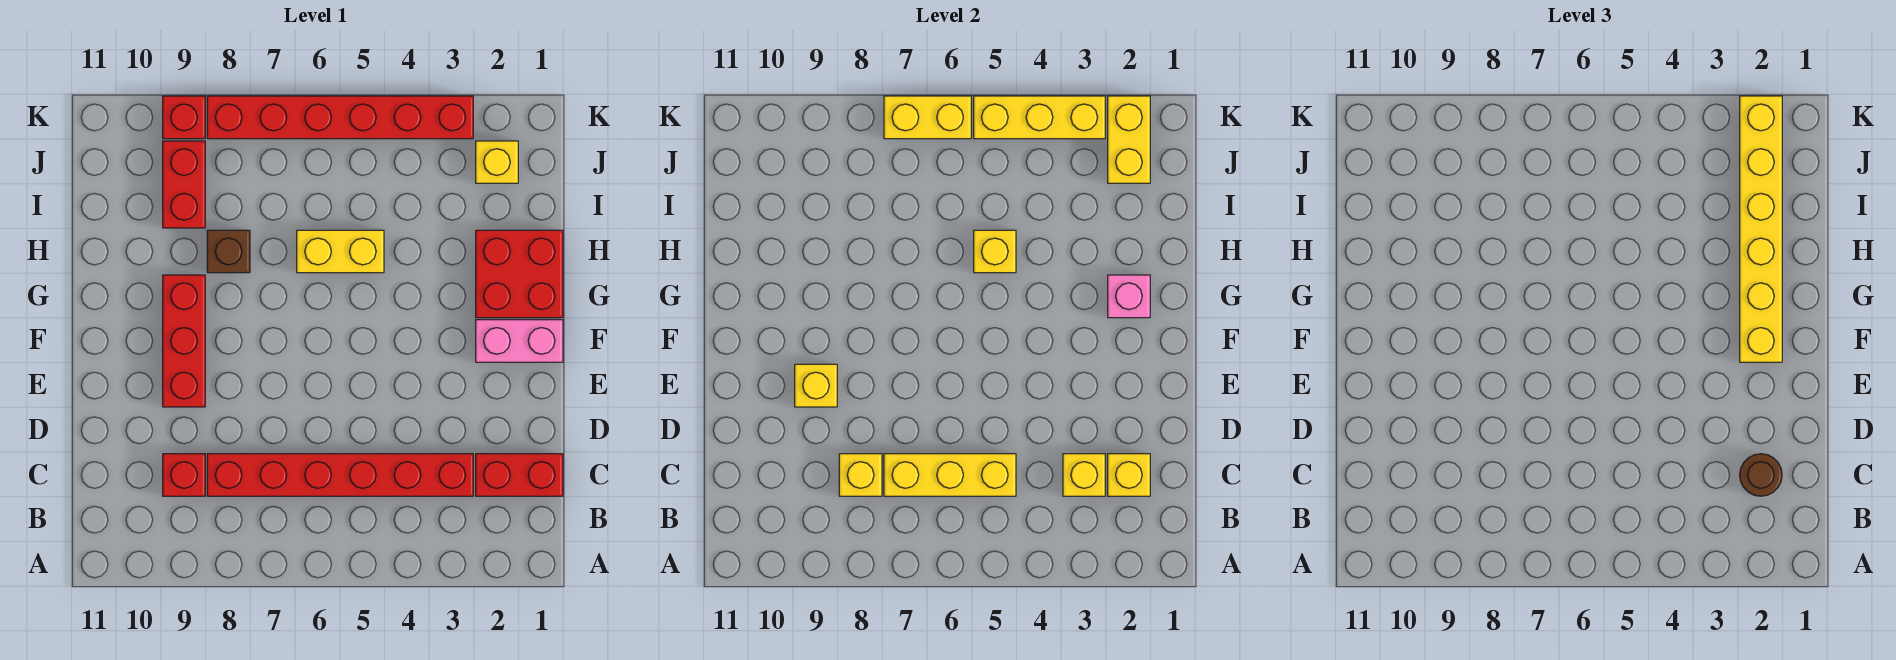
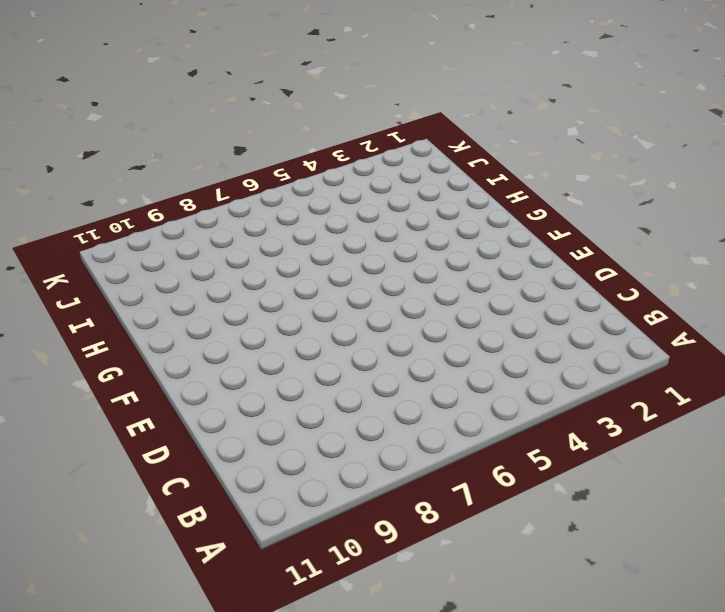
none -> red 1x2 brick [476,454,563,496]
none -> red 1x6 brick [207,454,473,496]
none -> red 1x1 brick [163,454,205,496]

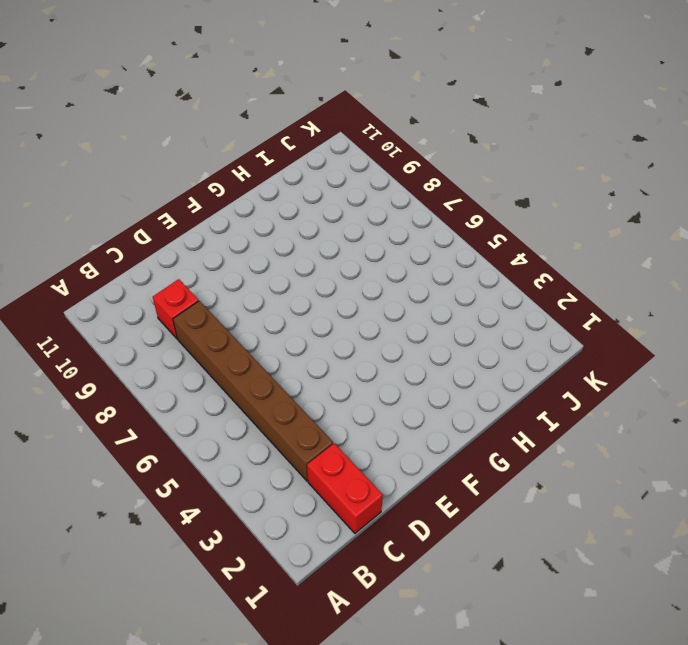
brown 1x6 brick [173,301,333,481] -> red 1x6 brick [207,454,473,496]
none -> red 1x3 brick [163,275,205,407]
none -> pink 1x2 brick [476,320,563,362]
none -> red 2x2 brick [476,230,563,318]

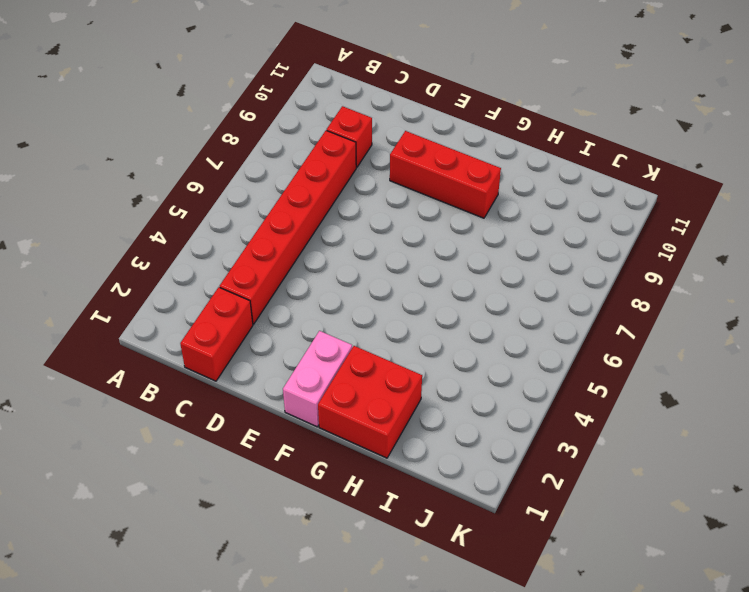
none -> yellow 1x2 brick [297,230,384,273]
none -> brown 1x1 brick [207,230,250,273]
none -> red 1x2 brick [163,141,205,228]

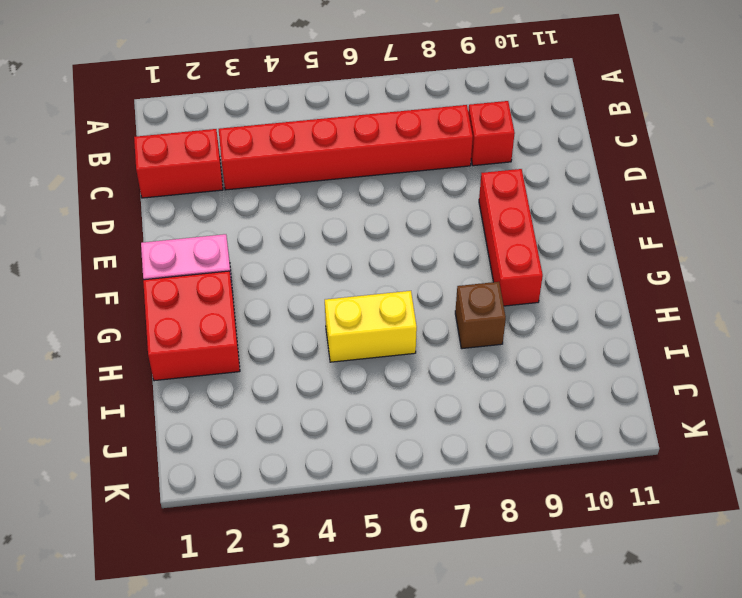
none -> red 1x2 brick [163,141,205,228]
none -> yellow 1x1 brick [476,141,518,183]
none -> red 1x6 brick [207,96,473,139]

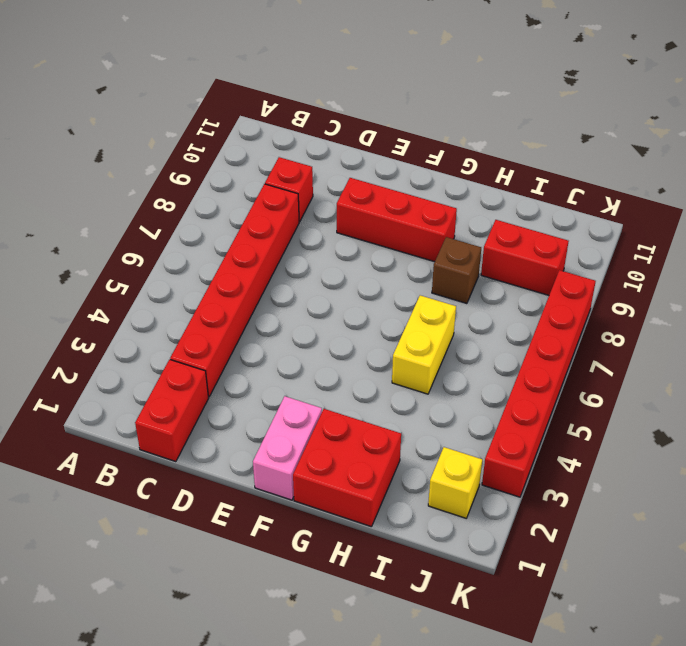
none -> red 1x1 brick [163,96,205,139]
none -> yellow 1x1 brick [1108,454,1150,496]
none -> yellow 1x1 brick [1063,454,1105,496]

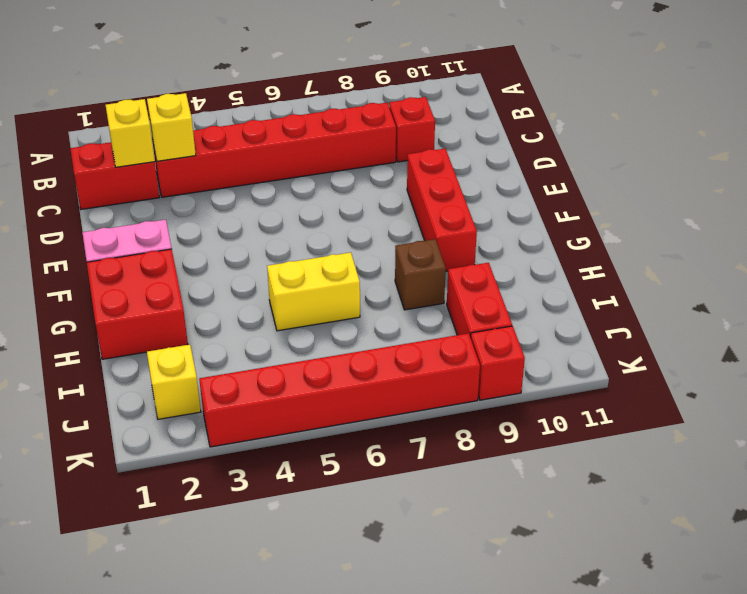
none -> yellow 1x3 brick [884,454,1016,496]
none -> yellow 1x1 brick [839,454,882,496]
none -> yellow 1x1 brick [795,364,837,407]

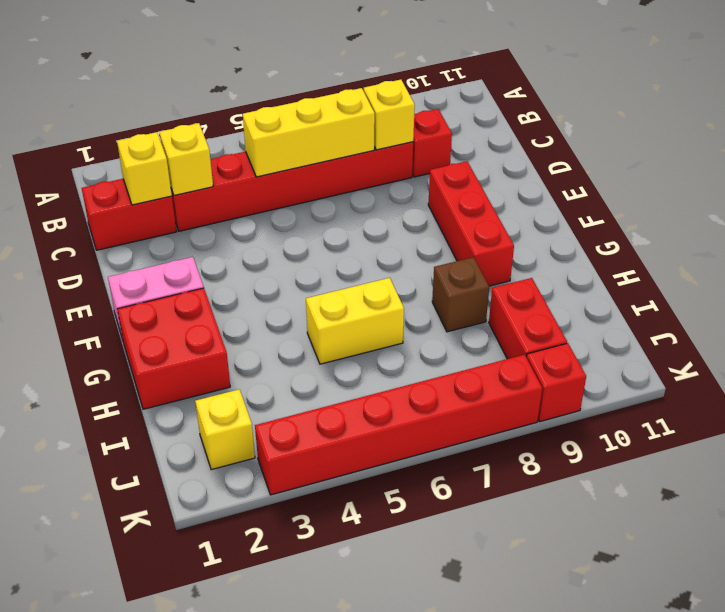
none -> yellow 1x1 brick [795,364,837,407]
none -> pink 1x1 brick [1108,275,1150,318]
none -> yellow 1x1 brick [974,230,1016,273]

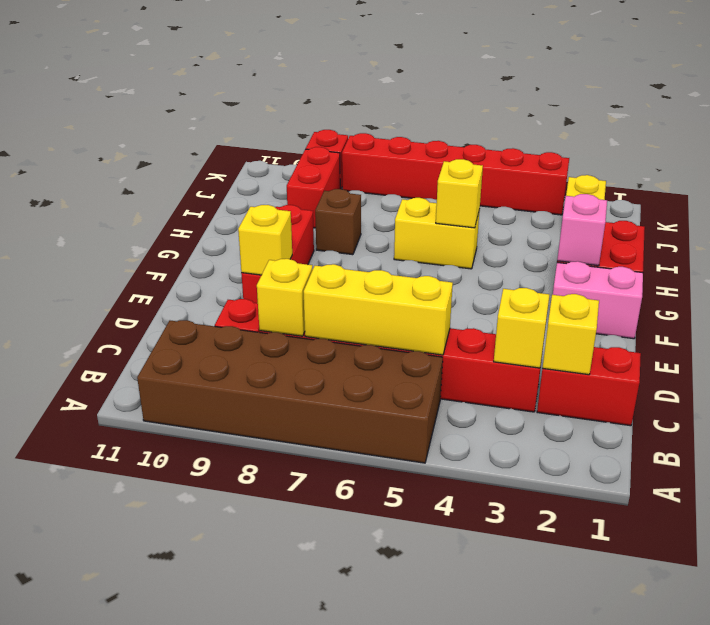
brown 2x6 brick [137,320,443,463] -> none
none -> yellow 1x2 brick [1108,96,1150,183]
none -> yellow 1x3 brick [974,96,1105,139]
none -> yellow 1x2 brick [884,96,971,139]

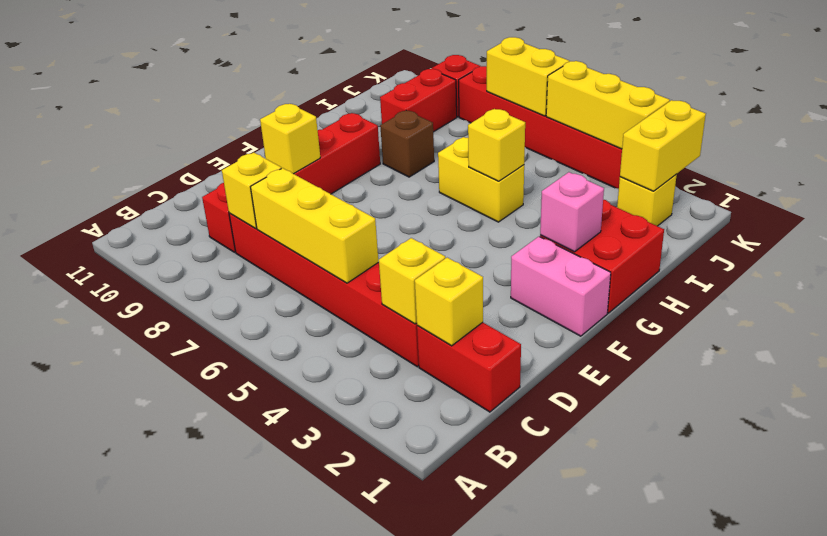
none -> brown 1x1 round brick [1740,454,1782,496]
none -> yellow 1x6 brick [1740,96,1782,362]

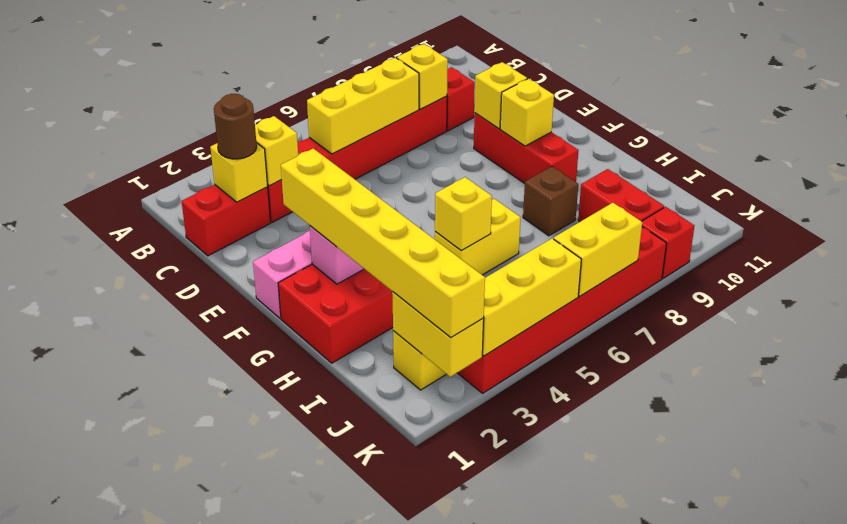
yellow 1x1 brick [500,79,554,146] -> none

